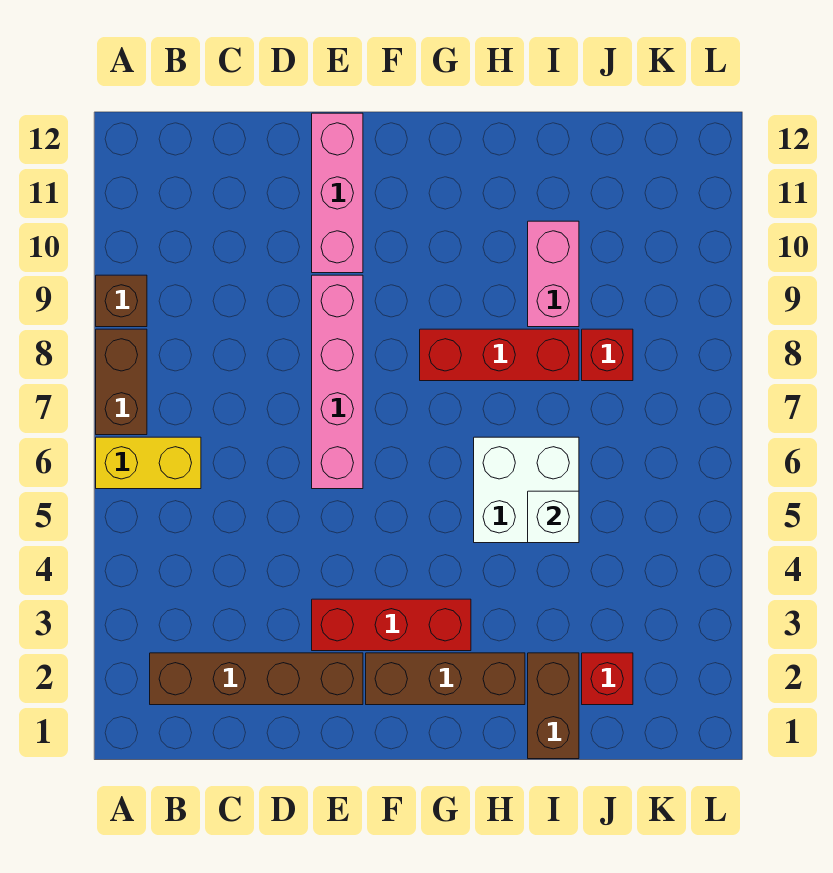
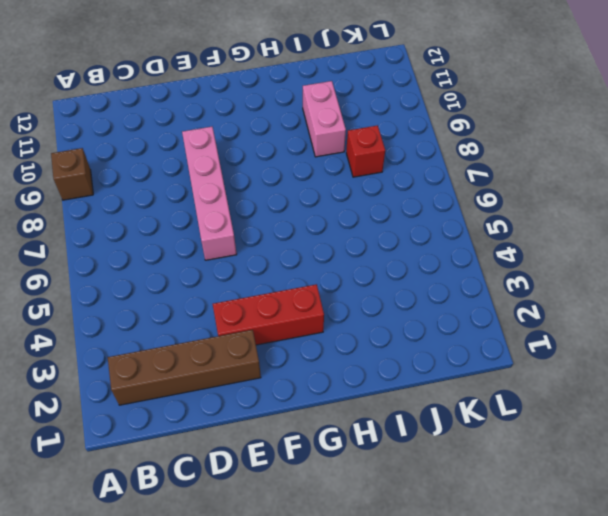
none -> yellow 1x2 brick [96,437,201,489]
none -> brown 1x2 brick [96,329,147,435]
none -> pink 1x3 brick [312,113,363,273]

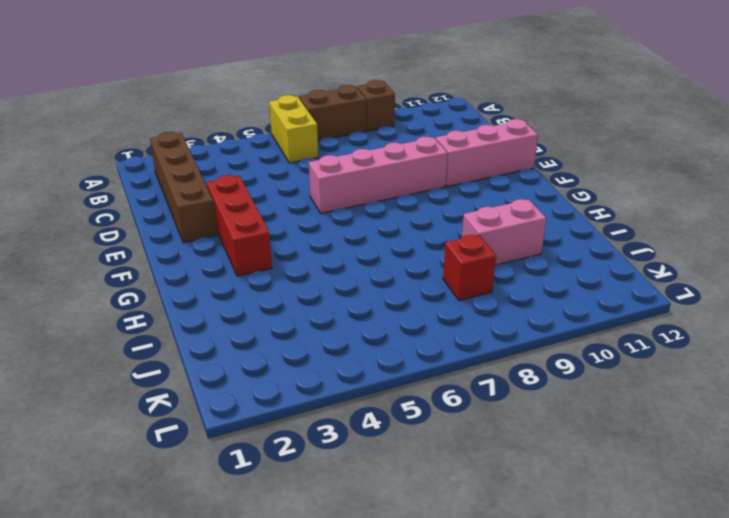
none -> brown 1x3 brick [366,653,525,705]
none -> red 1x3 brick [420,329,579,381]
none -> white 2x2 brick [474,437,579,543]

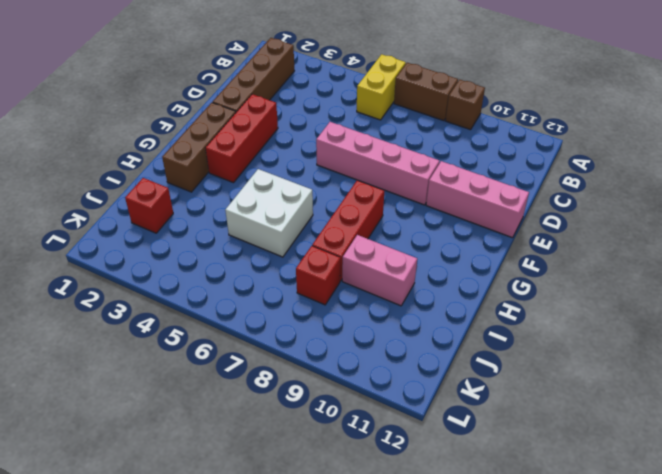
none -> brown 1x2 brick [528,653,579,759]
none -> white 1x1 brick [528,491,579,543]

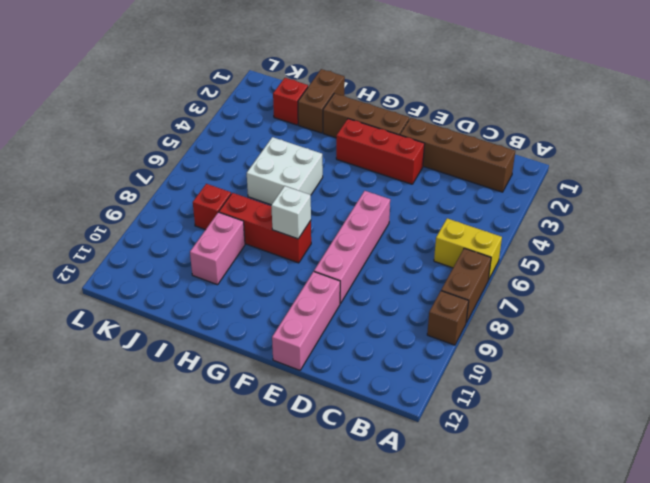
white 1x1 brick [271,186,311,239] -> white 1x1 brick moved to [528,491,579,543]

